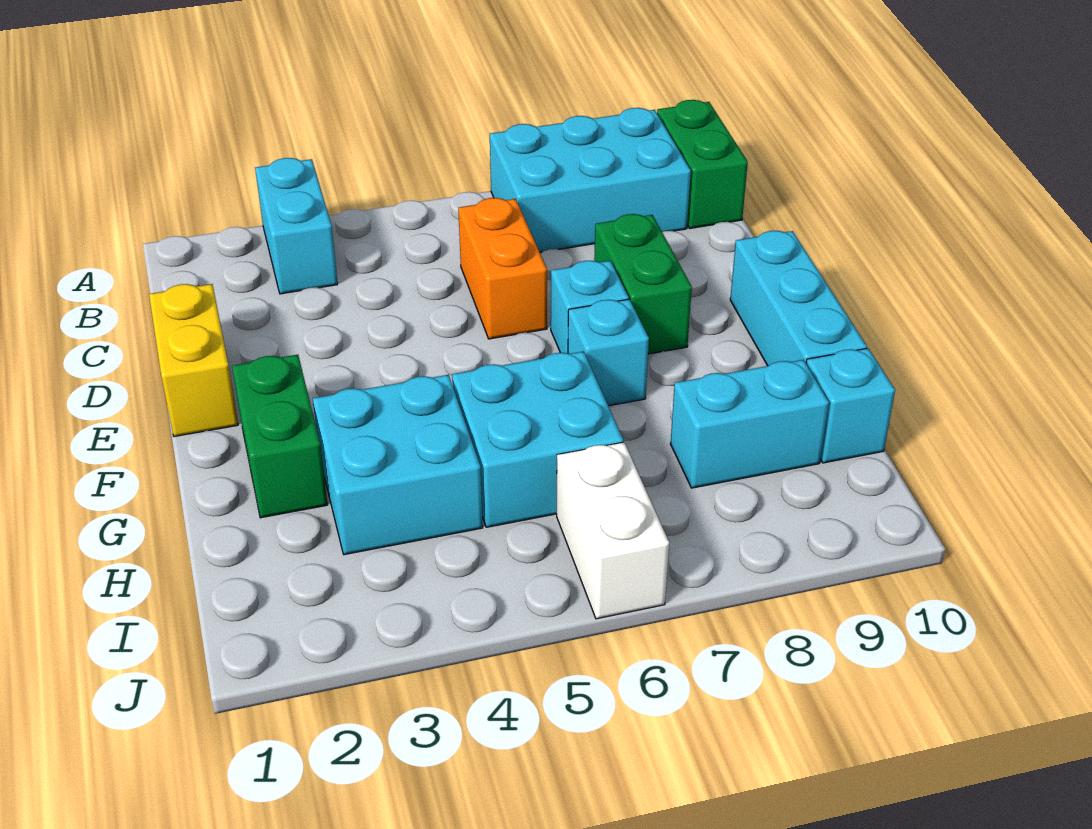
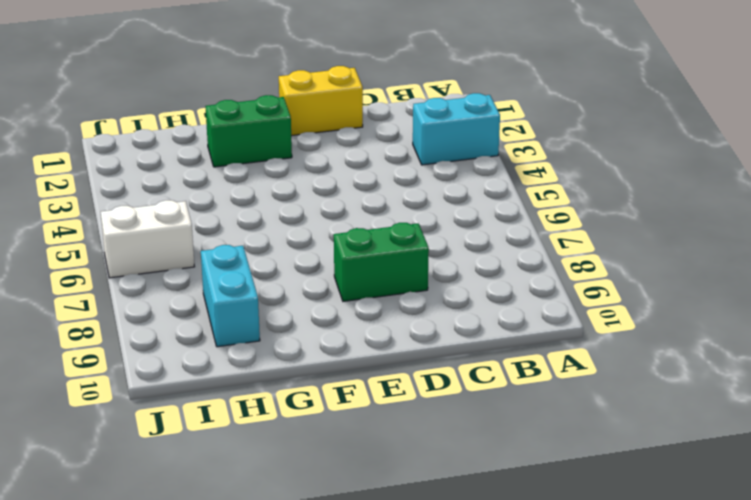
none -> cyan 2x3 brick [490,108,691,252]
none -> green 1x2 brick [657,100,748,228]
none -> orange 1x2 brick [458,198,547,339]

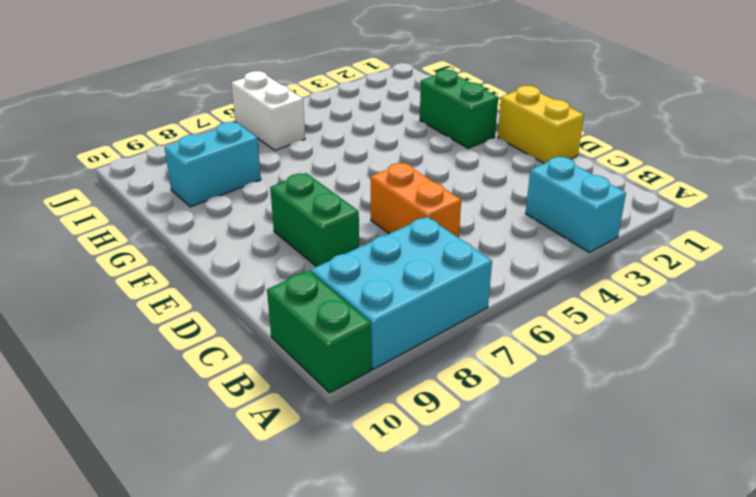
none -> cyan 1x1 brick [551,261,629,353]
none -> cyan 1x3 brick [730,231,867,366]
none -> cyan 1x1 brick [568,299,649,406]

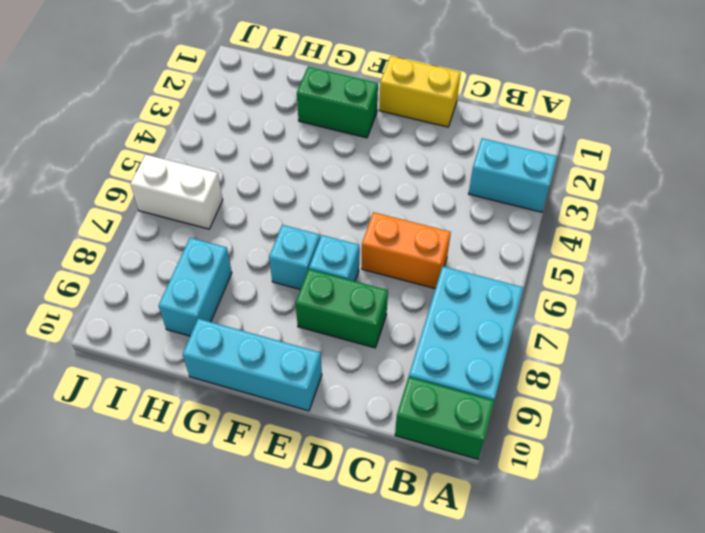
none -> cyan 2x2 brick [313,375,483,555]
none -> cyan 2x2 brick [452,351,623,527]
none -> cyan 1x1 brick [806,348,895,463]

